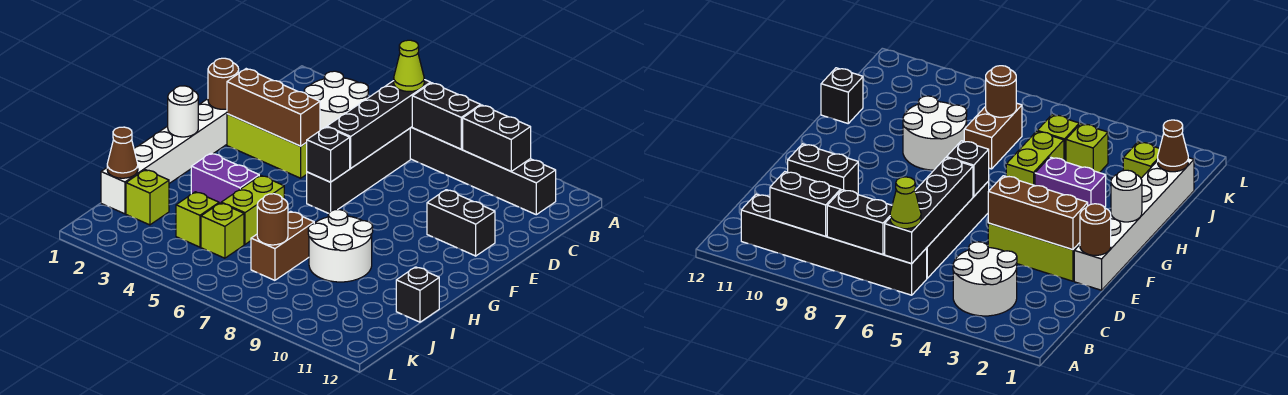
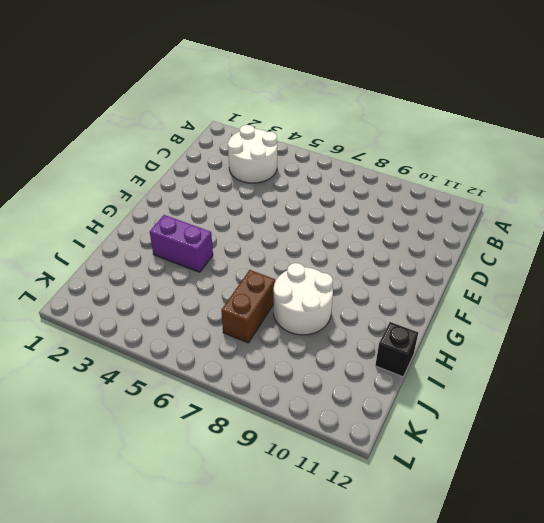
none -> black 1x6 brick [410,127,556,215]
none -> black 1x4 brick [307,128,410,213]
none -> white 1x6 brick [101,99,227,214]

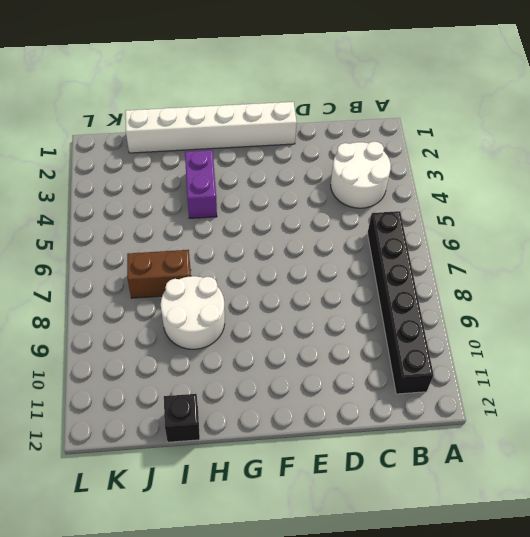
none -> black 1x4 brick [307,128,410,213]
none -> lime 1x3 brick [227,114,307,178]
none -> black 1x2 brick [427,190,495,256]

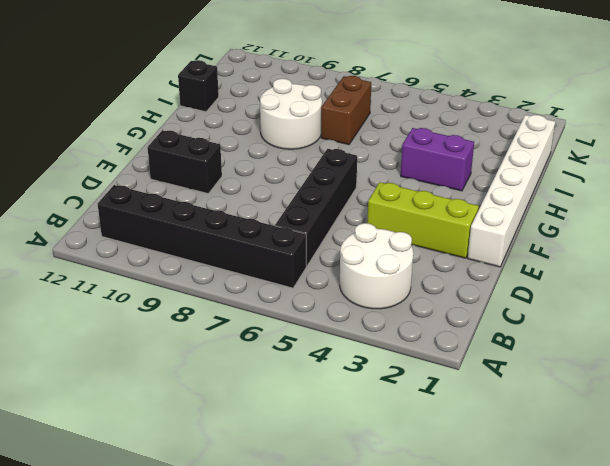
none -> lime 1x2 brick [221,175,284,244]
none -> lime 1x1 brick [126,170,169,225]
none -> lime 1x1 brick [176,192,219,247]

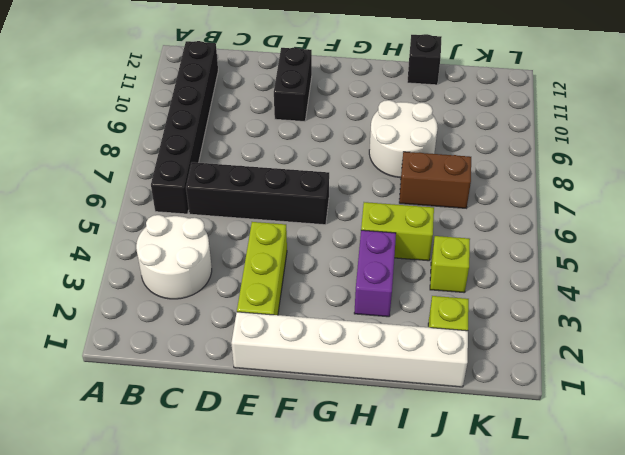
none -> lime 1x1 brick [201,203,244,258]
none -> black 1x4 brick [327,80,431,168]
none -> black 1x2 brick [412,83,481,149]

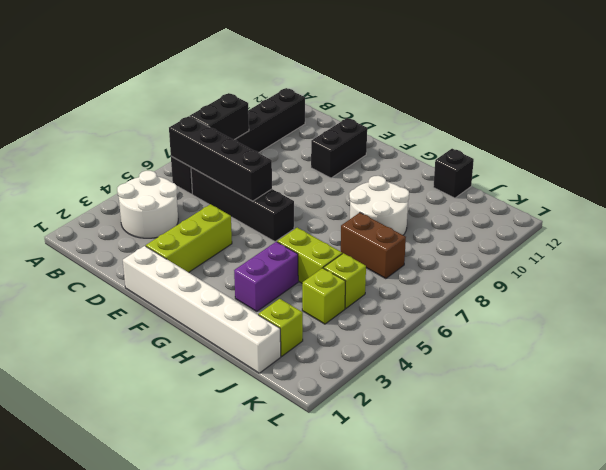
none -> black 1x2 brick [463,105,531,171]
none -> brown 1x1 round brick [208,58,239,109]
none -> brown 1x3 brick [227,69,320,146]

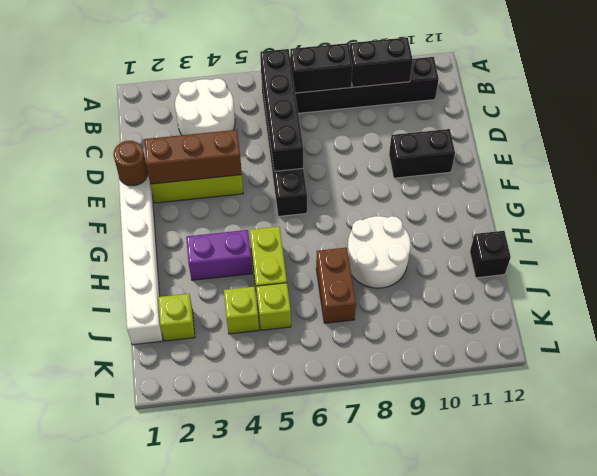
none -> black 1x1 brick [306,127,350,182]
none -> white 1x1 round brick [168,86,198,137]
none -> brown 1x1 cone [107,127,138,178]

